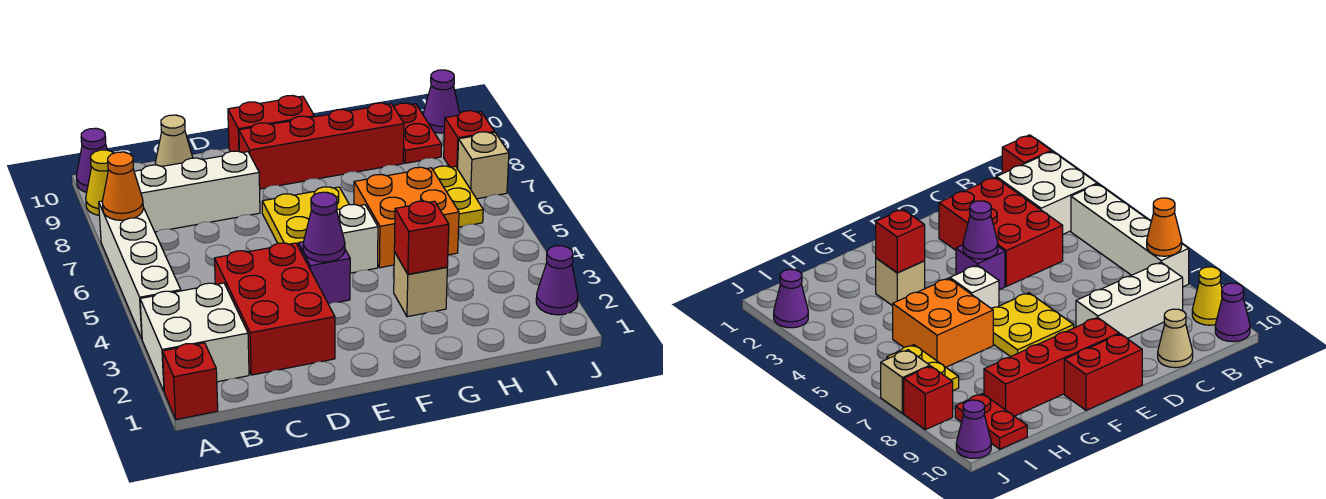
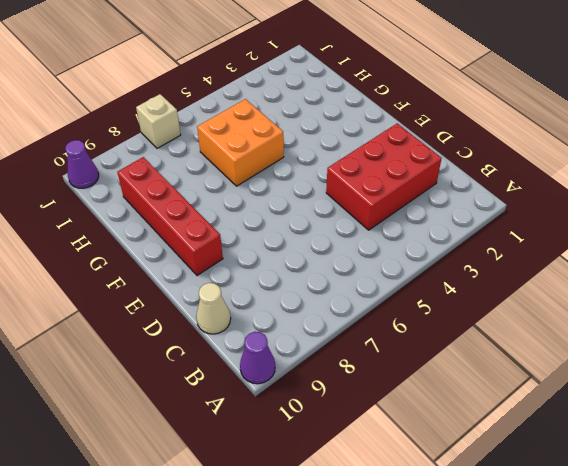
none -> red 1x1 brick [163,343,218,419]
none -> white 2x2 brick [140,283,249,391]
none -> white 1x4 brick [99,201,181,338]

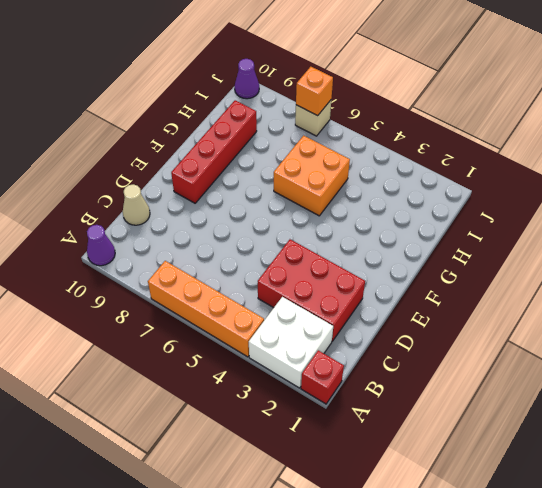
orange 1x4 brick [148,261,264,357] -> white 1x4 brick [99,201,181,338]
orange 1x1 brick [296,67,333,116] -> none
none -> yellow 1x1 cone [86,150,113,215]
none -> white 1x3 brick [134,151,260,232]
none -> purple 1x1 brick [298,242,350,304]

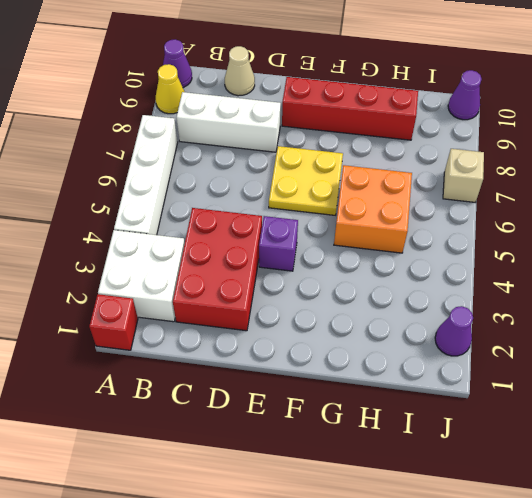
none -> red 1x2 brick [228,95,314,152]
none -> white 1x1 brick [337,204,378,273]
none -> tan 1x1 brick [394,252,447,317]

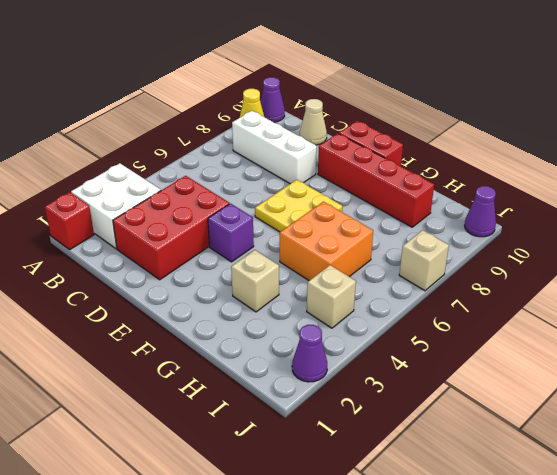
tan 1x1 brick [307,265,356,328] -> none
none -> white 1x4 brick [99,201,181,338]
none -> white 1x1 brick [337,204,378,273]
none -> yellow 1x2 plate [433,166,483,227]

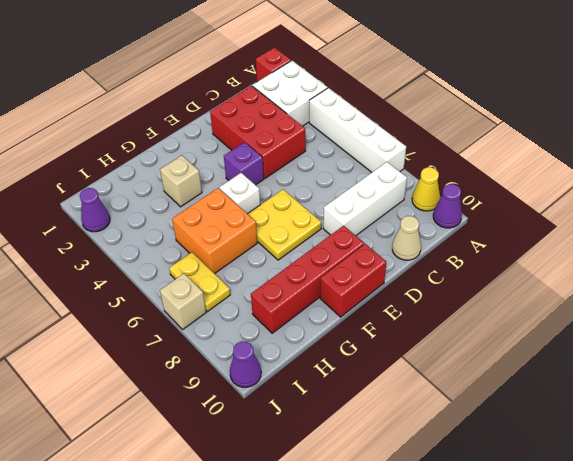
none -> red 1x2 plate [394,103,442,163]
none -> red 1x1 brick [444,111,494,169]
none -> orange 1x1 cone [102,152,143,220]

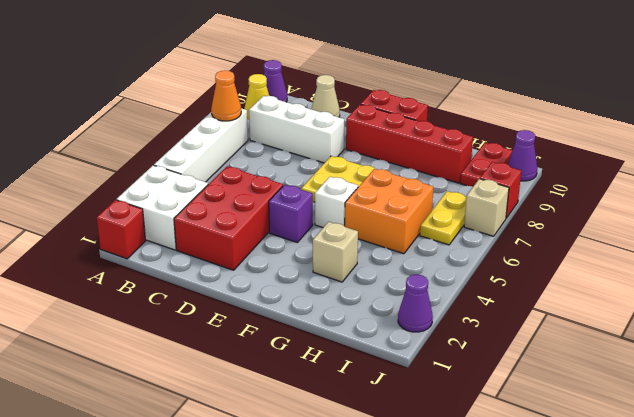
none -> purple 1x1 cone [303,192,345,262]
none -> red 1x1 brick [394,201,449,274]

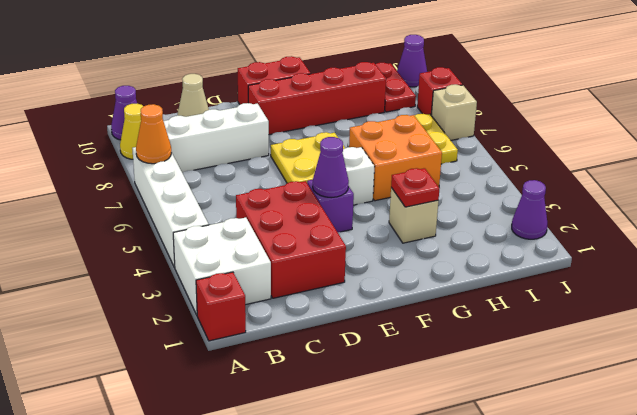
red 1x1 plate [391,168,439,207] -> red 1x1 brick [394,201,449,274]

